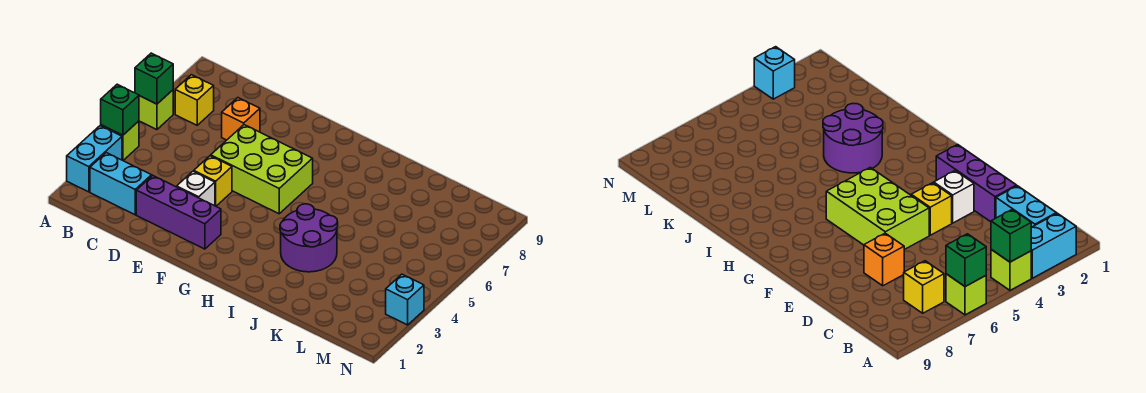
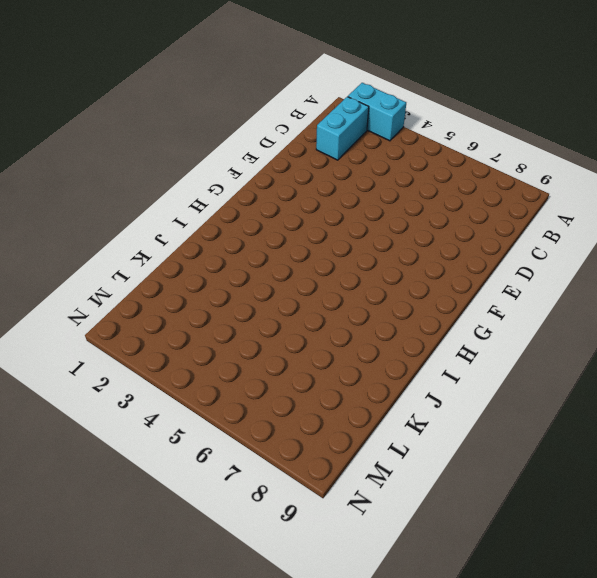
none -> lime 1x1 brick [101,121,139,160]
none -> lime 1x1 brick [139,90,173,130]
none -> yellow 1x1 brick [175,75,214,125]

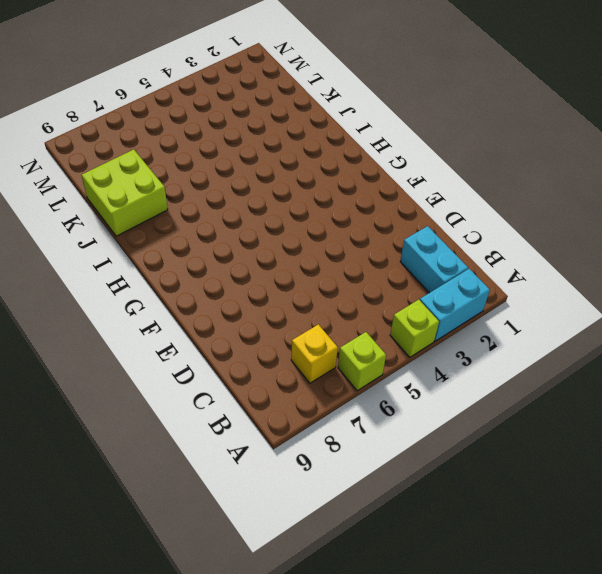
lime 2x2 brick [82,149,168,236] -> none
none -> purple 1x3 brick [136,175,221,249]
none -> orange 1x1 brick [222,98,260,140]
none -> white 1x1 brick [177,171,215,206]

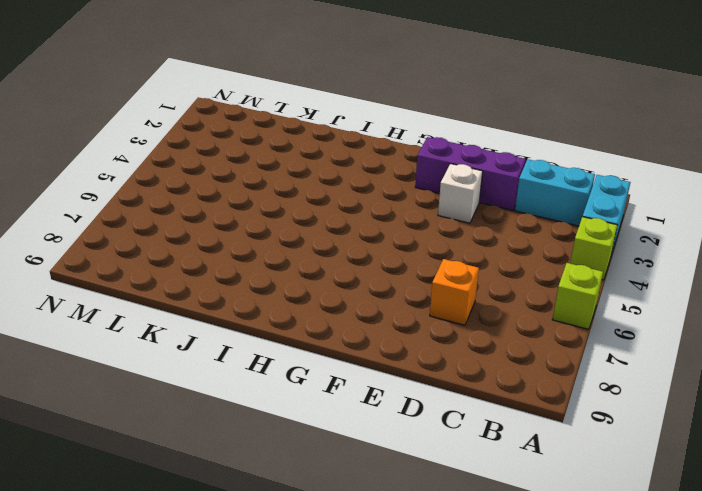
none -> yellow 1x1 brick [175,75,214,125]
none -> yellow 1x1 brick [194,156,232,206]
none -> lime 2x3 brick [211,125,313,214]

